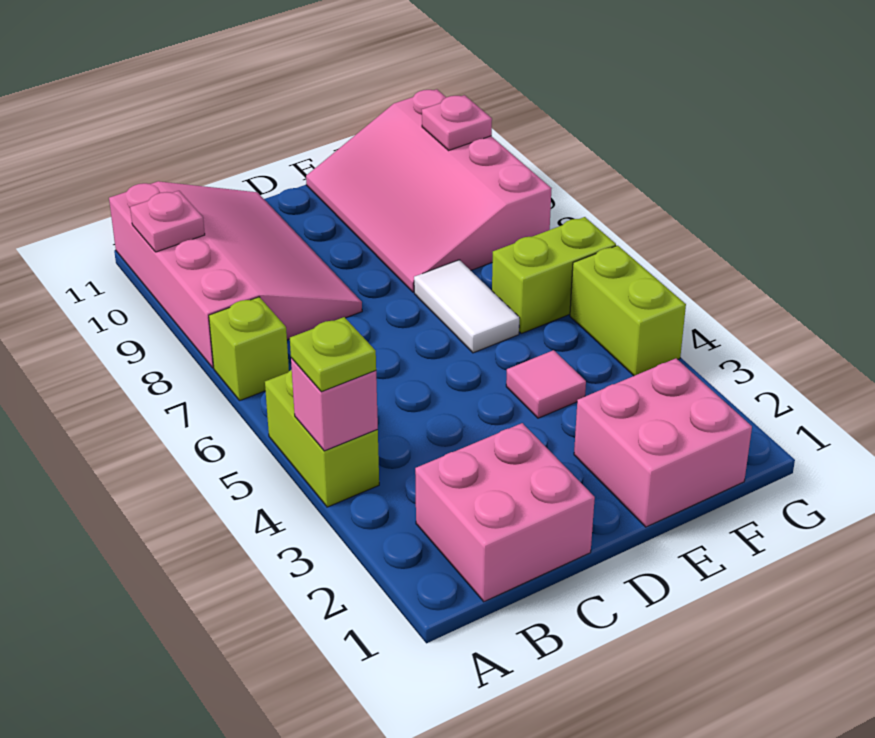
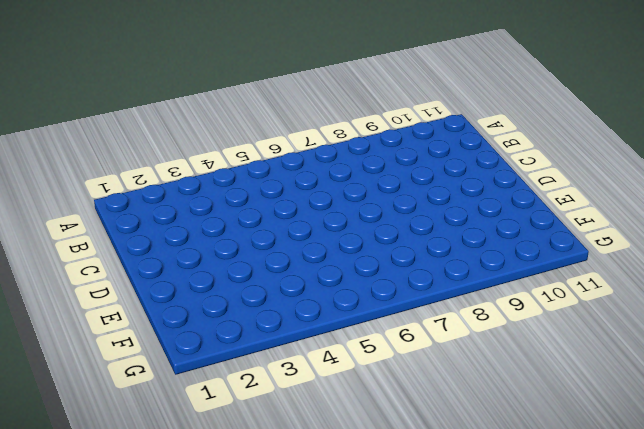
none -> lime 1x2 brick [265,370,379,507]
none -> lime 1x1 brick [209,297,289,400]
none -> pink 3x4 slope [109,181,362,368]

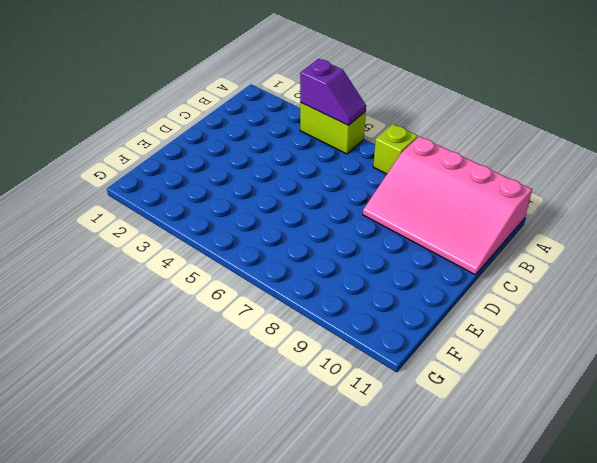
purple 1x2 slope [300,59,366,125] -> pink 1x1 brick [291,358,378,451]
none -> pink 2x2 brick [415,423,595,602]
none -> pink 2x2 brick [574,358,752,527]
none -> pink 1x1 tile [506,350,586,418]

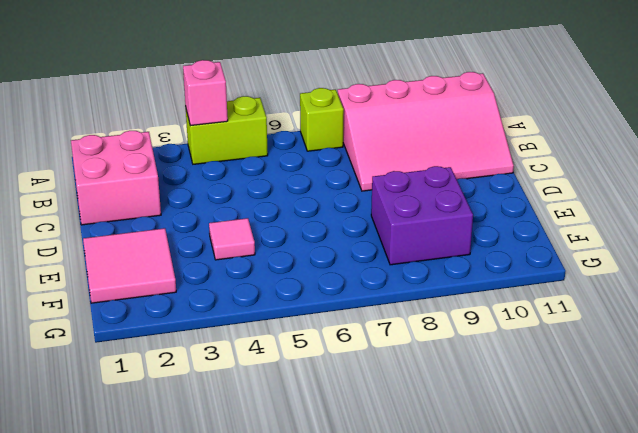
pink 2x2 tile [83,228,176,303] -> pink 2x2 brick [574,358,752,527]
purple 2x2 brick [371,166,473,265] -> pink 3x4 slope [306,89,552,292]
none -> white 1x2 tile [414,260,520,353]
none -> lime 1x2 brick [492,217,616,334]
none -> lime 1x2 brick [570,245,686,376]

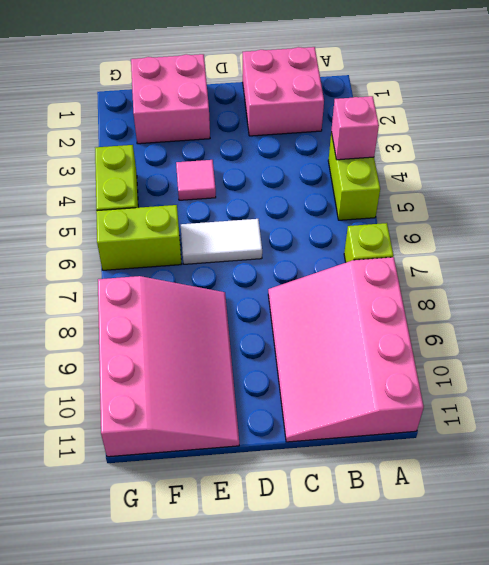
white 1x2 tile [181,219,262,264] -> white 1x2 tile turned to [414,260,520,353]
none -> pink 1x1 plate [130,191,205,252]
none -> pink 1x1 plate [422,95,492,150]
none -> lime 1x1 plate [290,317,376,392]

